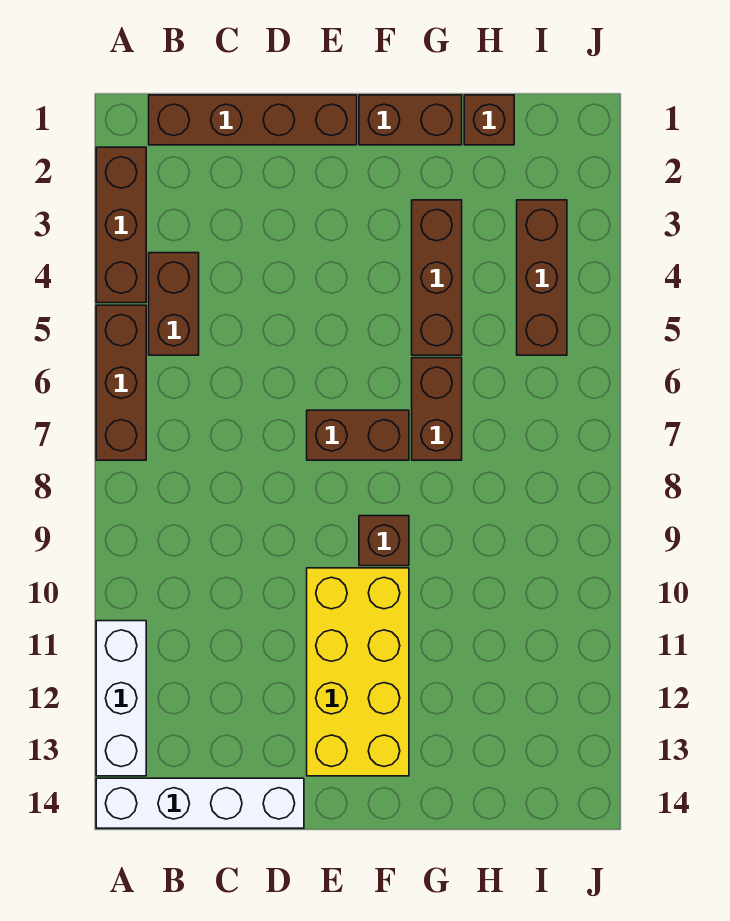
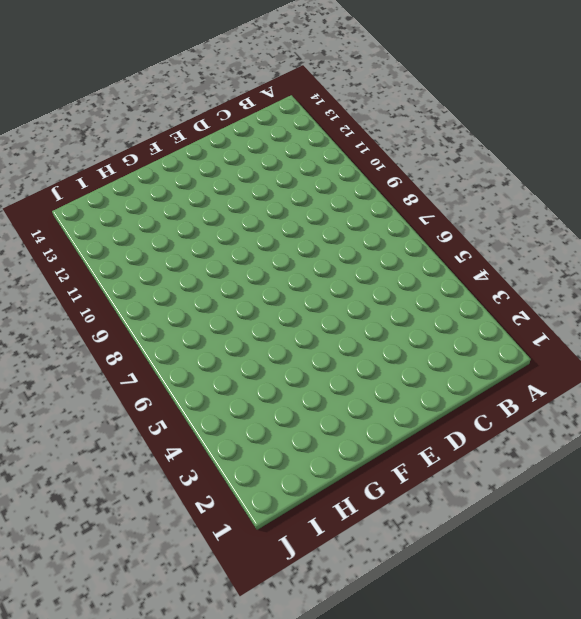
none -> brown 1x3 brick [96,147,146,303]
none -> brown 1x3 brick [96,305,146,460]
none -> white 1x3 brick [96,621,146,776]

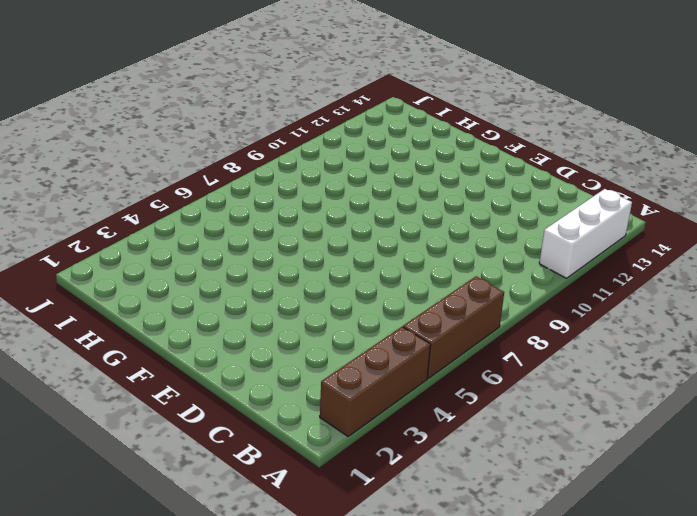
none -> white 1x4 brick [96,778,304,828]
none -> brown 1x4 brick [149,95,357,145]
none -> brown 1x2 brick [149,253,199,355]

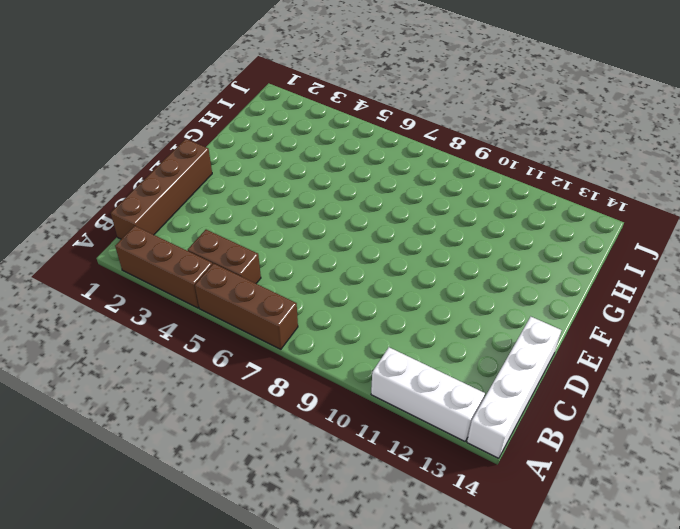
none -> brown 1x2 brick [307,410,409,460]
none -> yellow 2x4 brick [307,568,409,776]
none -> brown 1x2 brick [359,95,462,145]

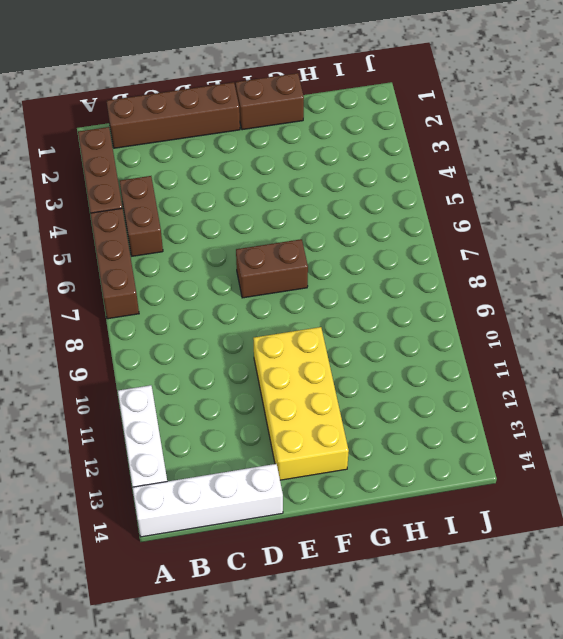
none -> brown 1x1 brick [359,516,409,566]
none -> brown 1x3 brick [412,200,462,355]
none -> brown 1x2 brick [412,358,462,460]

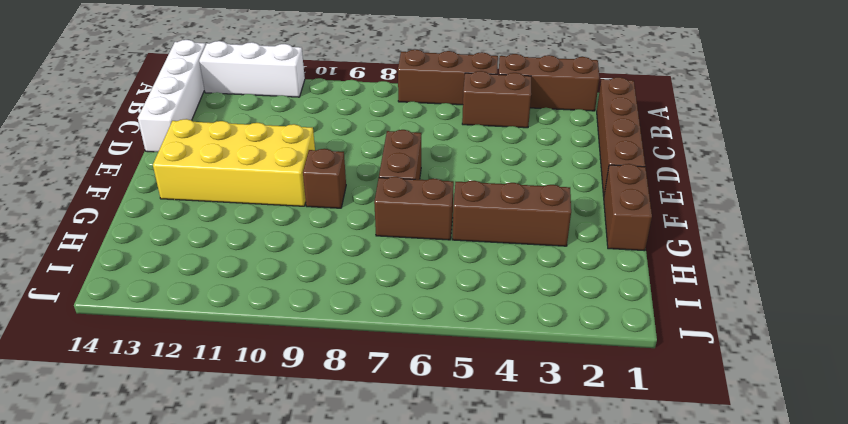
none -> brown 1x1 brick [464,95,514,145]
none -> brown 1x3 brick [517,200,567,355]

